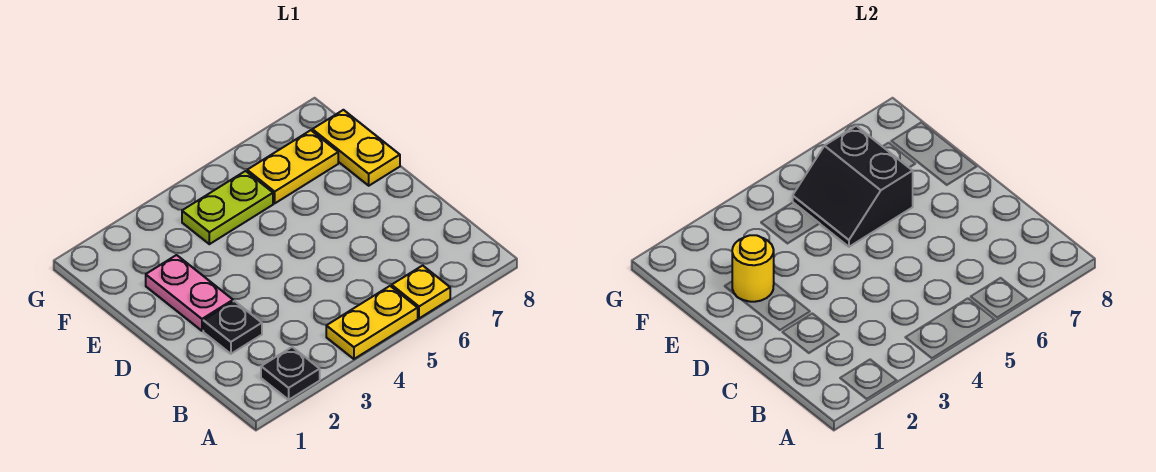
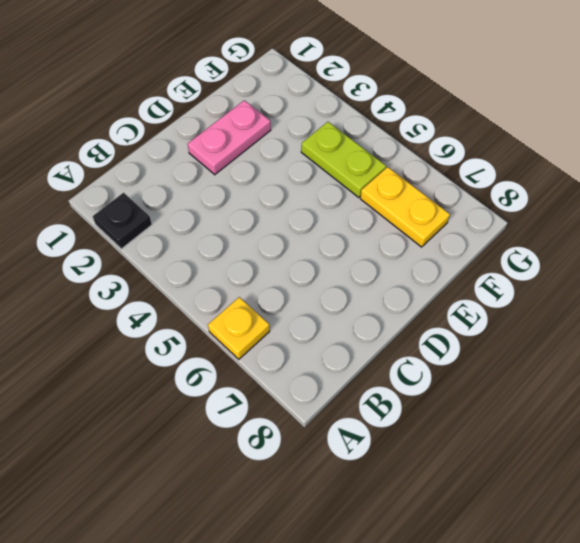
none -> yellow 1x2 plate [326,286,418,359]
none -> black 1x1 plate [203,301,262,354]

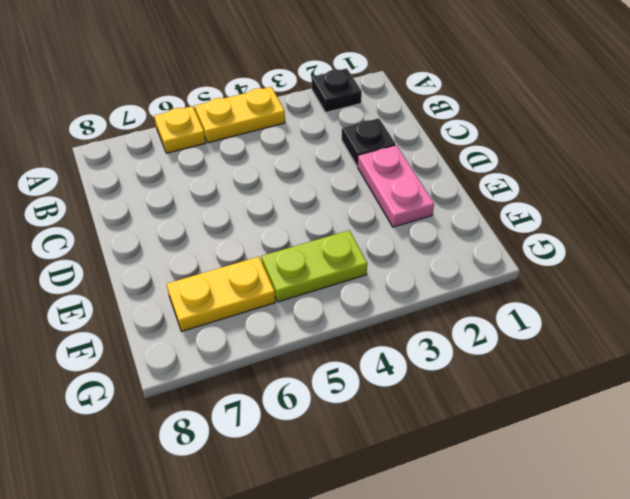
none -> yellow 1x2 plate [312,110,400,186]
none -> yellow 1x1 round brick [732,235,774,302]

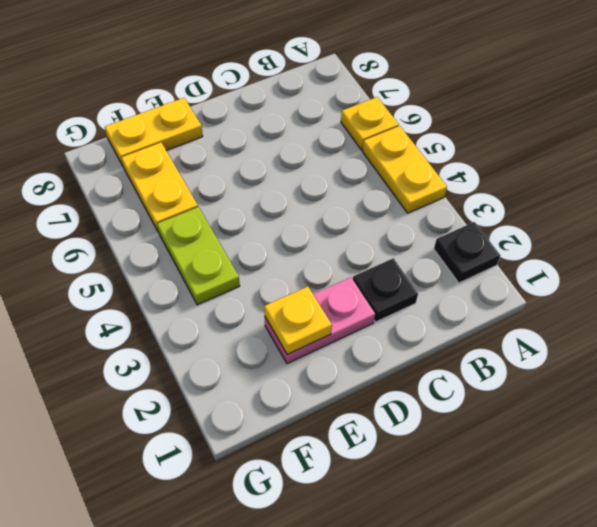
yellow 1x1 plate [264,287,332,354] -> yellow 1x1 round brick [732,235,774,302]
none -> black 2x2 slope [793,126,913,247]

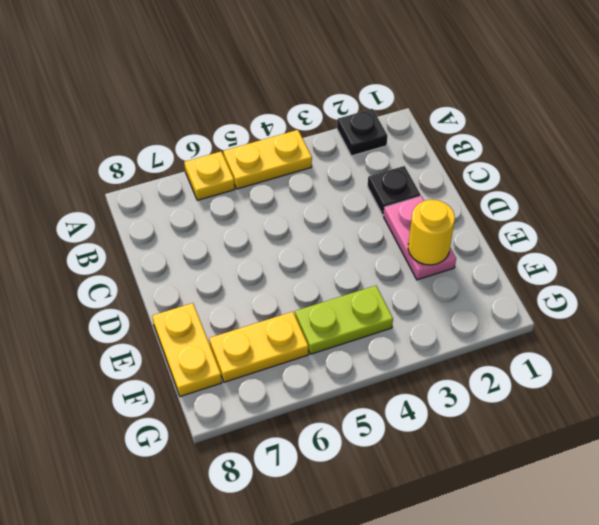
none -> black 2x2 slope [793,126,913,247]

